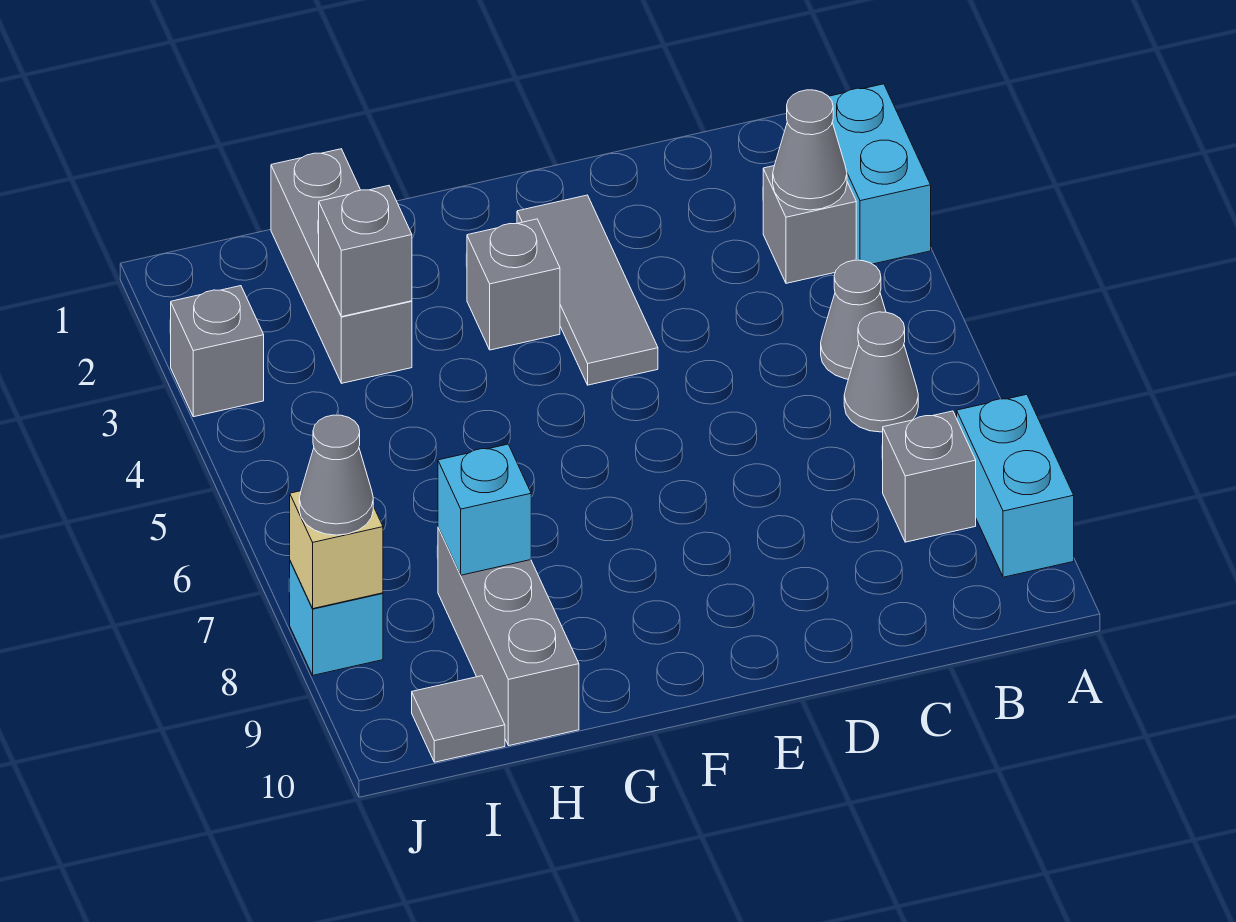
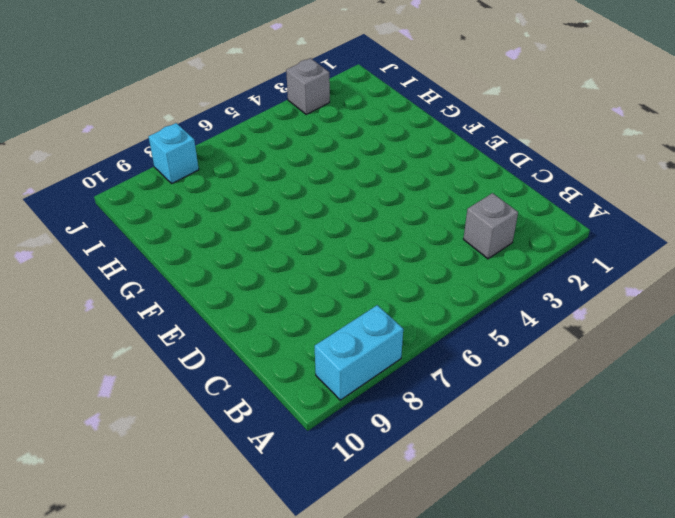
none -> cyan 1x2 brick [829,84,931,264]
none -> grey 1x1 cone [821,260,886,379]
none -> grey 1x1 cone [844,312,918,432]

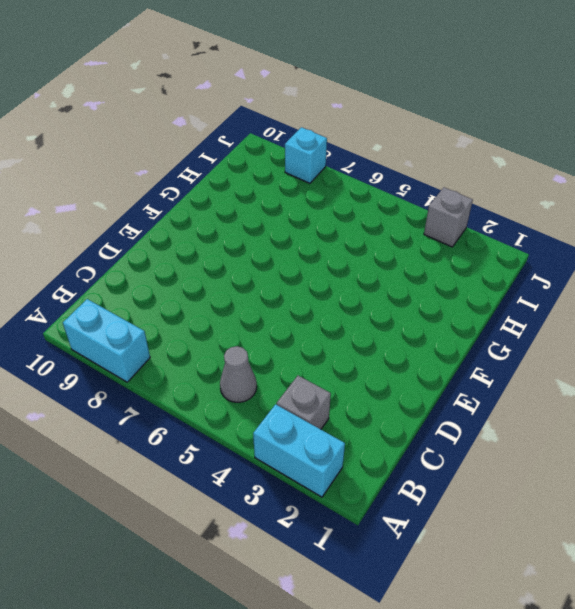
none -> grey 1x1 cone [844,312,918,432]
none -> grey 1x1 brick [883,411,976,542]
none -> grey 1x3 tile [517,195,658,385]

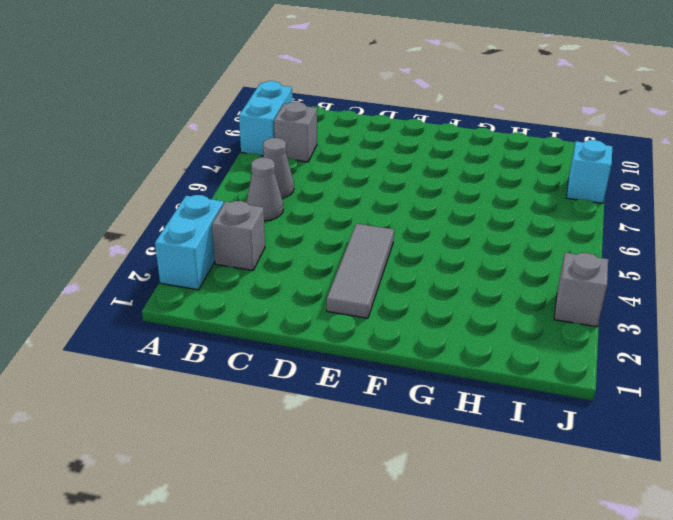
none -> grey 1x1 brick [467,219,560,350]
none -> grey 1x3 brick [271,149,412,383]
none -> grey 1x3 brick [438,528,579,746]

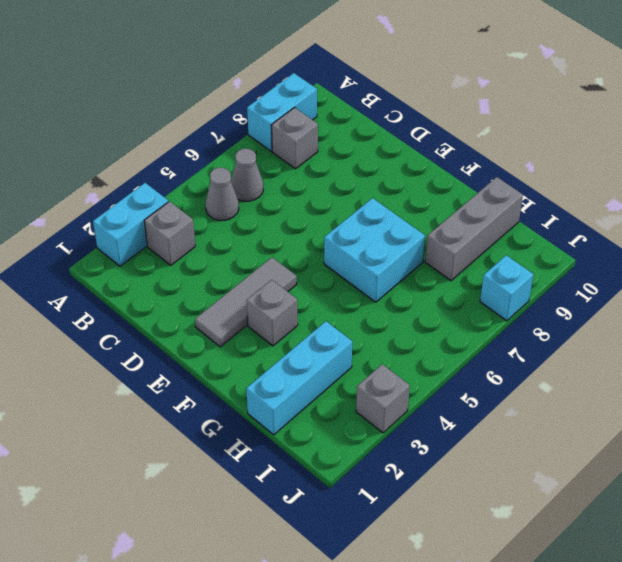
cyan 2x2 brick [324,198,425,302] -> none
cyan 1x3 brick [246,321,352,435] -> grey 1x3 brick [271,149,412,383]
none -> grey 1x1 tile [412,676,505,762]
none -> grey 1x1 cone [773,90,847,210]
none -> grey 1x1 brick [319,186,412,317]

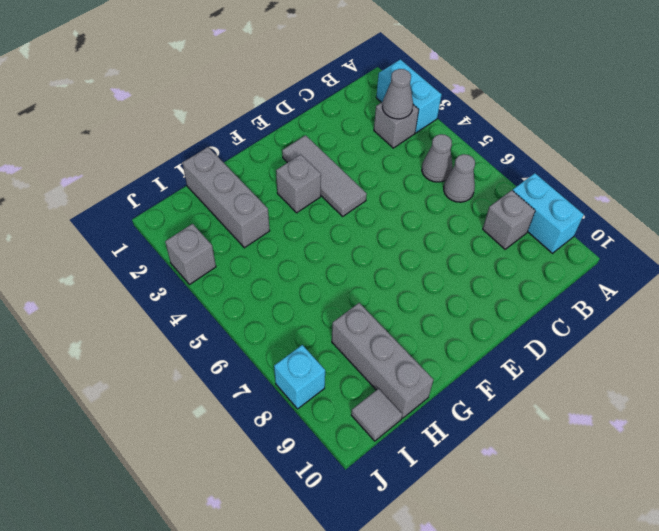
none -> grey 1x1 brick [319,186,412,317]
none -> cyan 1x1 brick [438,444,531,575]
none -> tan 1x1 brick [290,491,383,609]

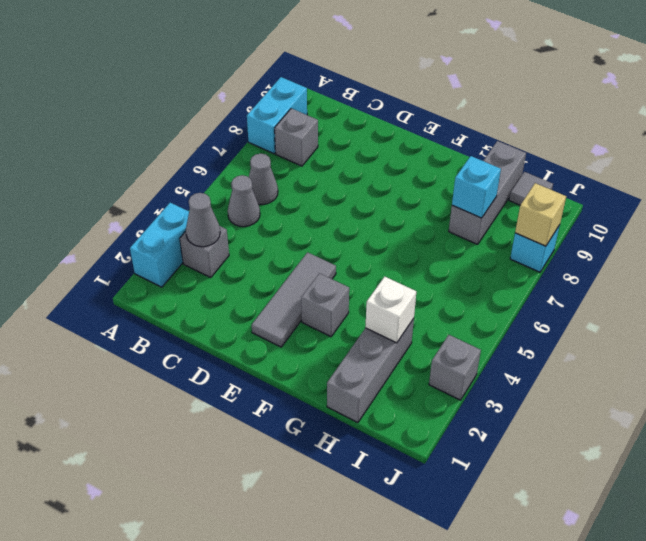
white 1x1 brick [365,277,416,343] -> grey 1x1 brick [319,186,412,317]
none -> grey 1x1 cone [299,415,373,535]

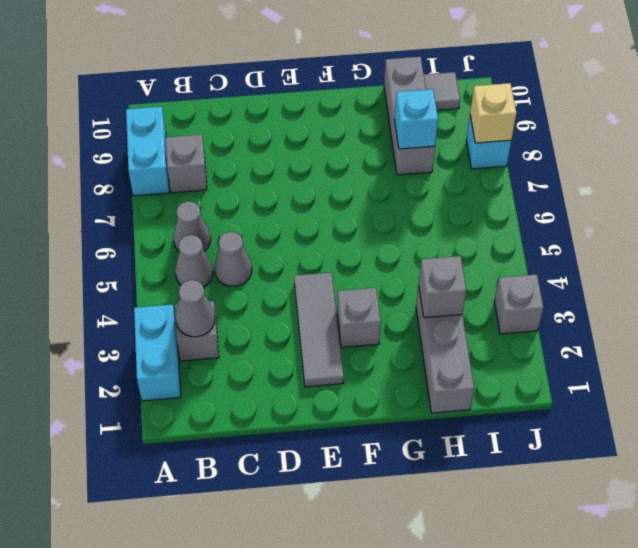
grey 1x1 cone [214,232,252,286] -> grey 1x1 cone moved to [299,415,373,535]

